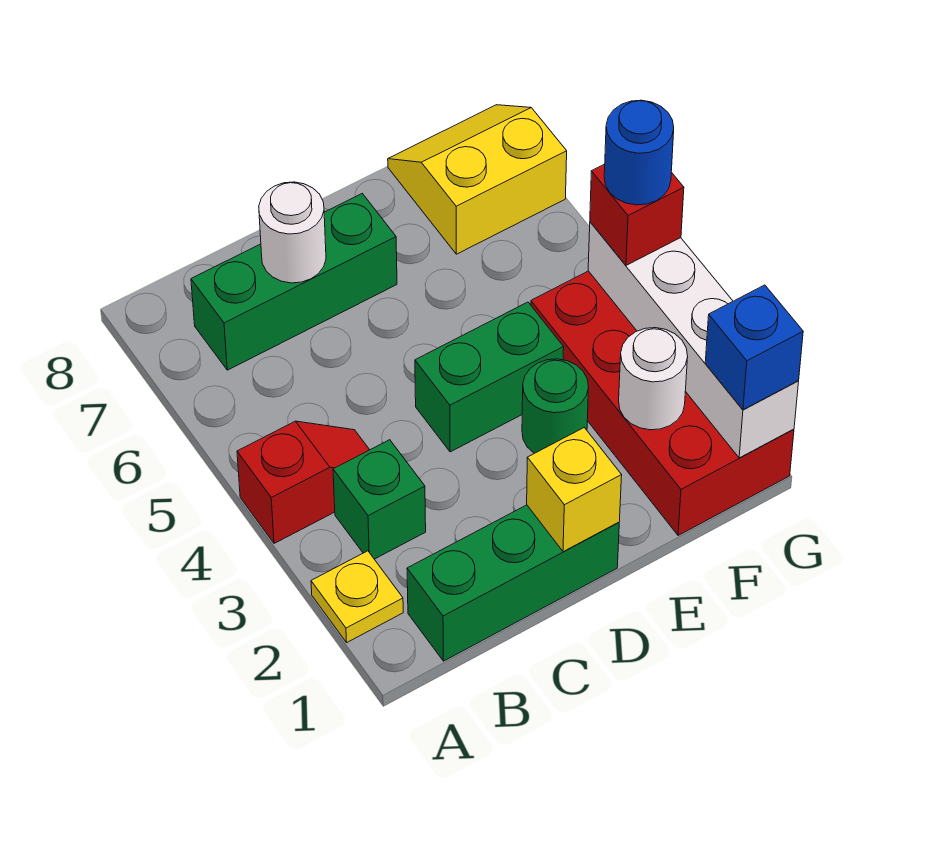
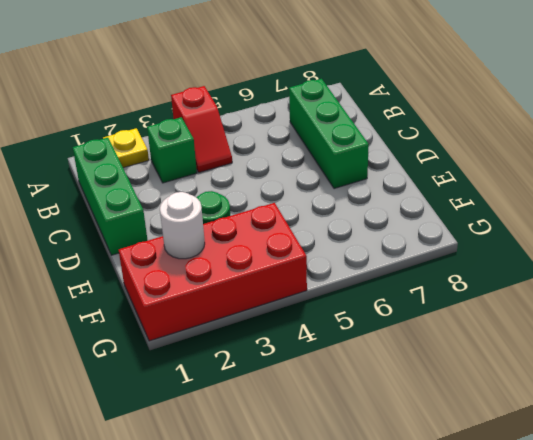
none -> green 1x2 brick [415,302,564,452]
none -> yellow 2x2 slope [388,105,567,254]
none -> white 1x1 round brick [259,182,326,283]

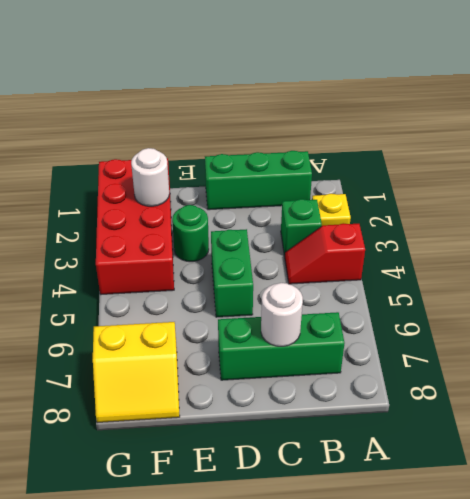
green 1x2 brick [211,229,253,317] -> green 1x2 brick turned to [415,302,564,452]
none -> yellow 1x1 brick [527,428,622,552]
none -> white 1x4 brick [588,222,799,458]
none -> blue 1x1 brick [705,285,803,410]

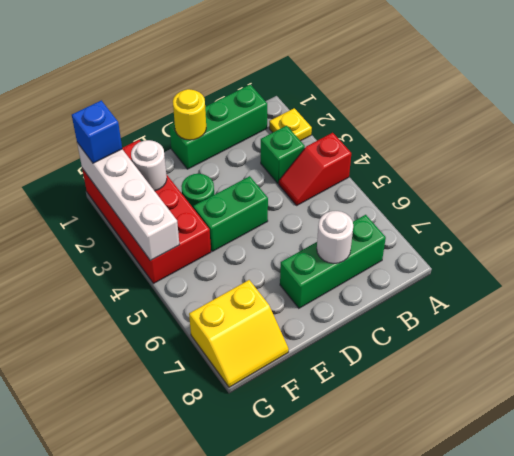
yellow 1x1 round brick [173,89,206,140] -> yellow 1x1 brick [527,428,622,552]
none -> red 1x1 brick [590,164,684,265]
none -> blue 1x1 round brick [604,100,674,205]

